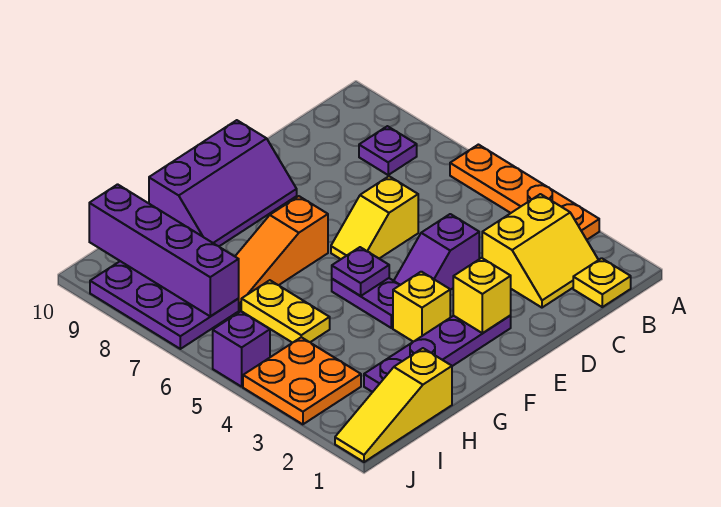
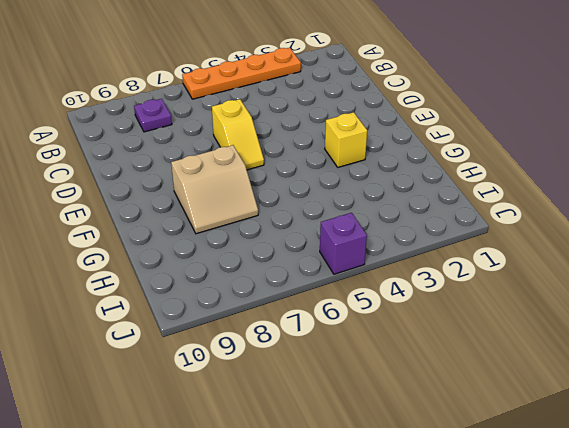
tan 2x2 slope [171,145,258,234] -> orange 1x3 slope [235,196,328,310]
none -> yellow 1x1 plate [573,258,631,307]
none -> yellow 2x2 slope [482,194,598,308]
none -> purple 1x2 slope [394,214,479,290]

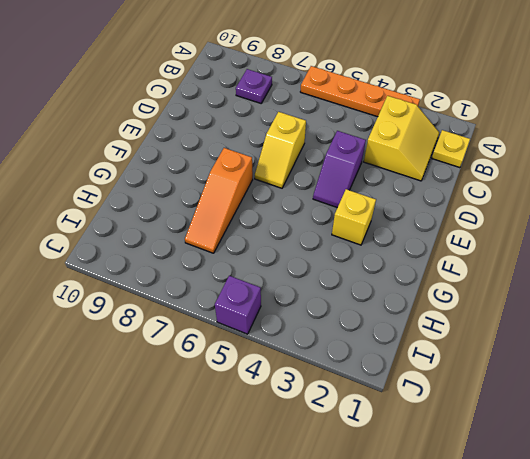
none -> purple 1x4 plate [364,315,511,392]
none -> purple 2x3 slope [149,120,297,246]
none -> purple 1x2 plate [332,278,400,328]

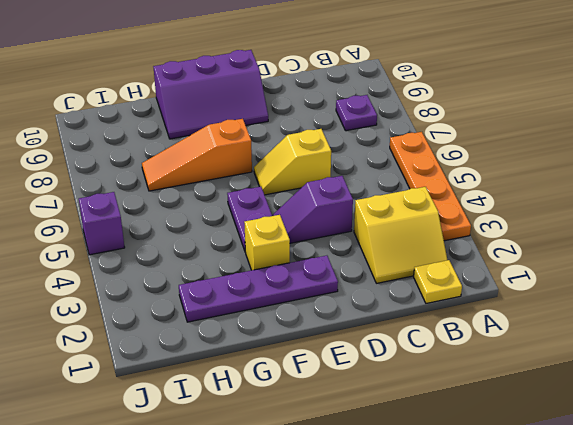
none -> yellow 1x3 slope [335,348,452,462]
none -> yellow 1x2 plate [241,280,330,343]
none -> orange 2x2 plate [243,337,361,424]

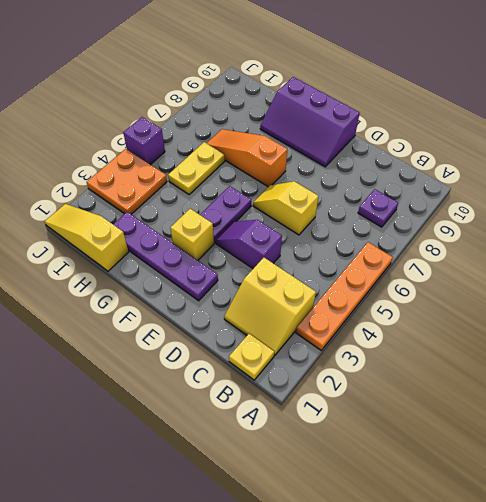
none -> purple 2x3 plate [90,261,239,349]
none -> yellow 1x1 brick [453,258,511,333]
none -> purple 1x1 plate [332,247,389,296]

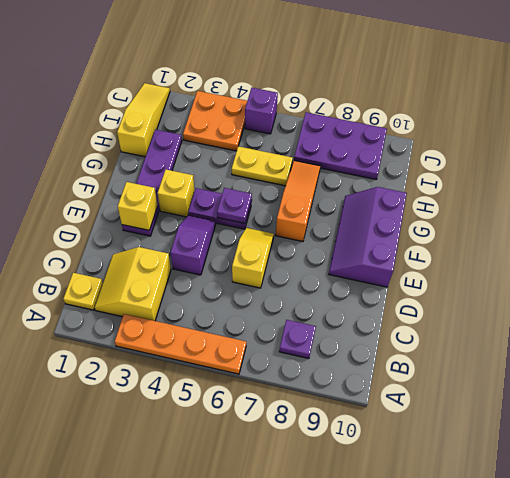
none -> purple 1x4 brick [89,184,239,316]

